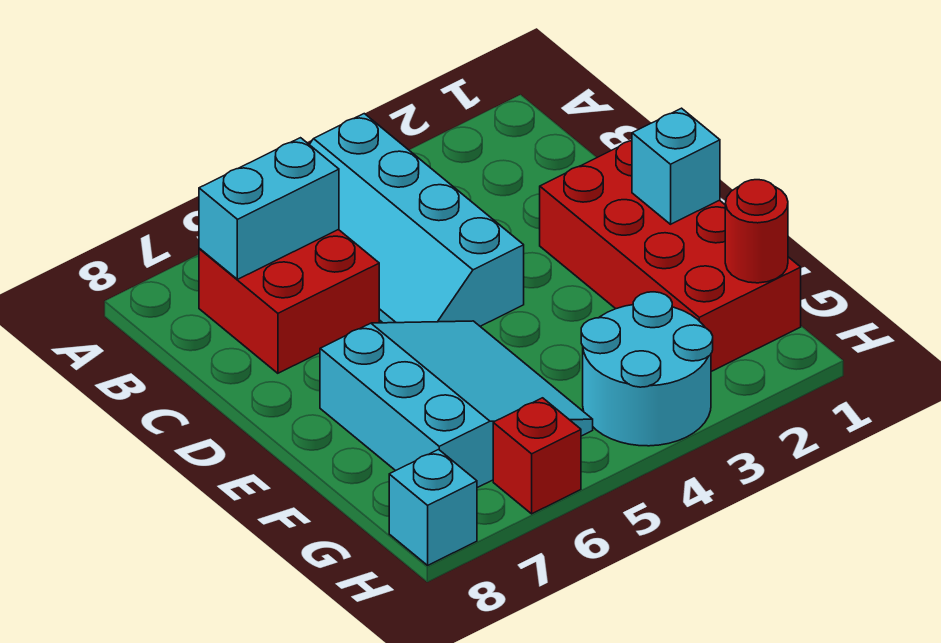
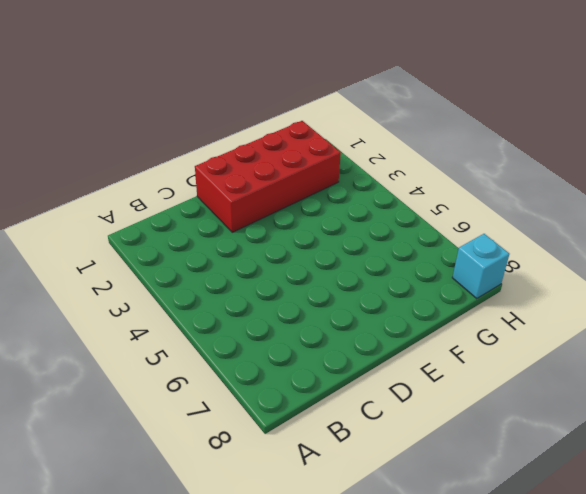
none -> cyan 2x4 slope [309,114,524,326]
none -> red 2x2 brick [199,229,379,373]

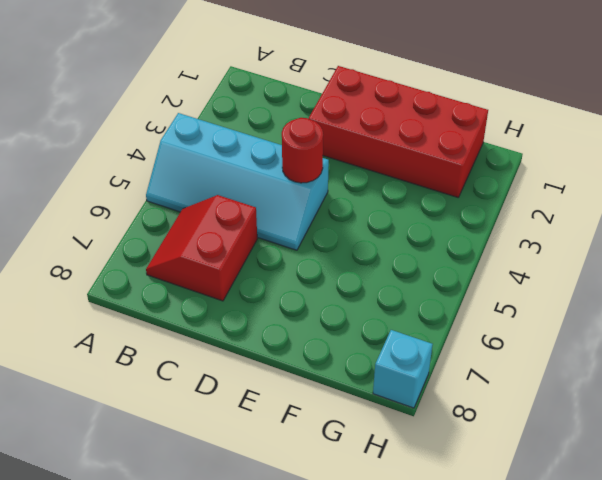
red 2x2 slope [146,195,257,301] -> red 2x2 brick [199,229,379,373]
red 1x1 round brick [282,118,323,183] -> red 1x1 round brick moved to [725,180,788,283]
none -> cyan 3x3 slope [320,321,593,488]
none -> cyan 2x2 round brick [581,292,713,446]

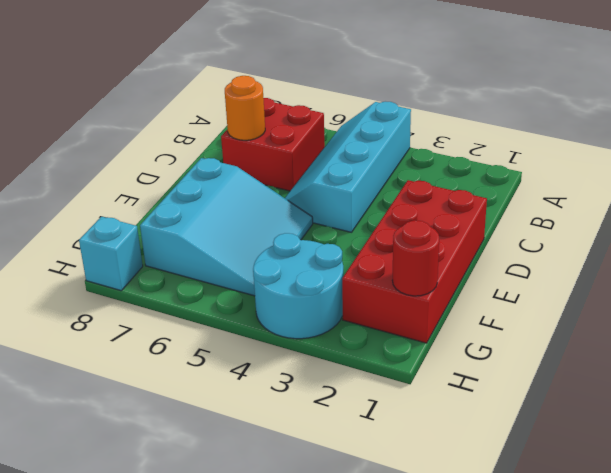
orange 1x1 round brick [225,76,265,140] -> none
none -> red 1x1 brick [493,398,581,514]
none -> cyan 1x2 brick [199,138,339,279]

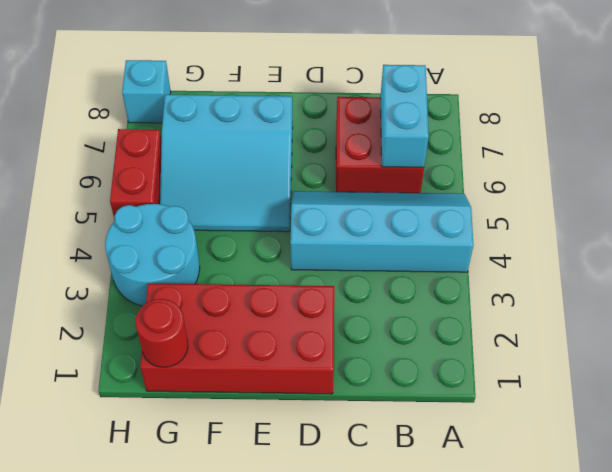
red 1x2 brick [110,129,162,220] -> red 1x1 brick [493,398,581,514]
none -> cyan 1x1 brick [632,108,720,224]

